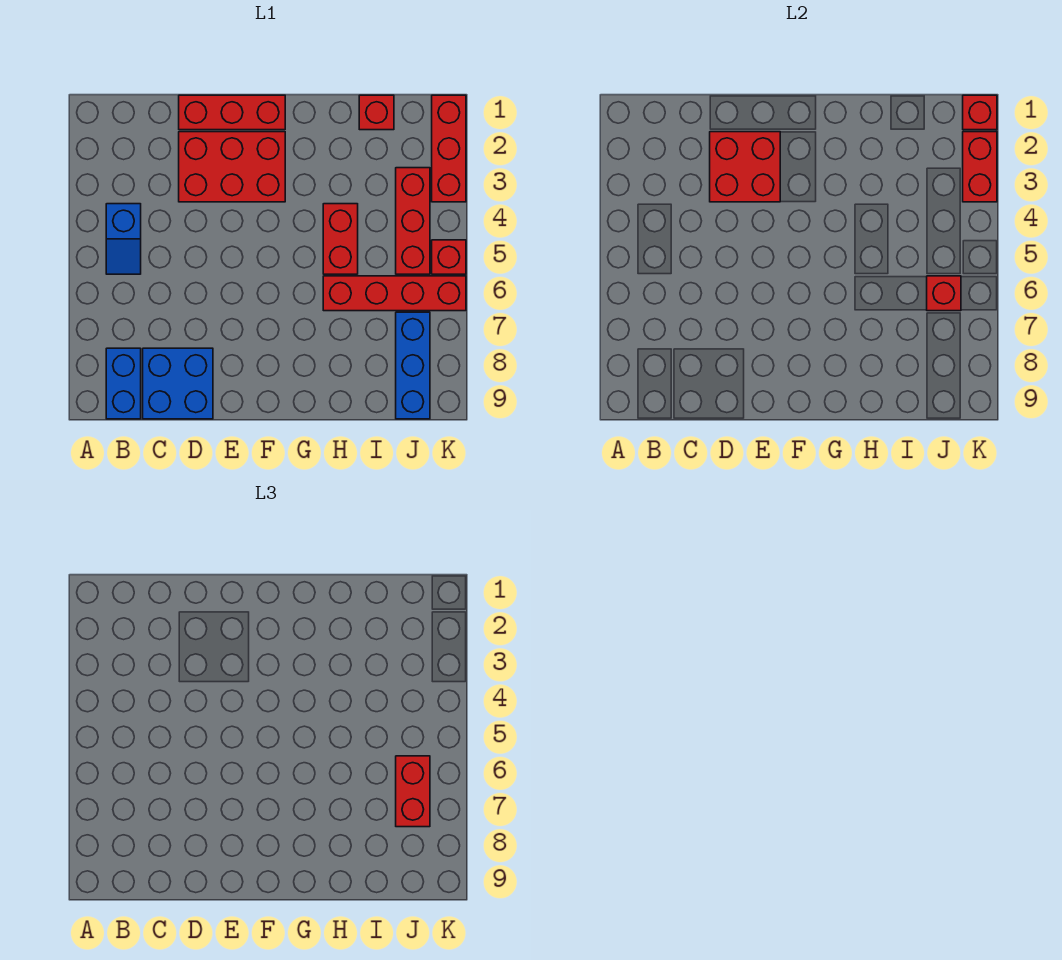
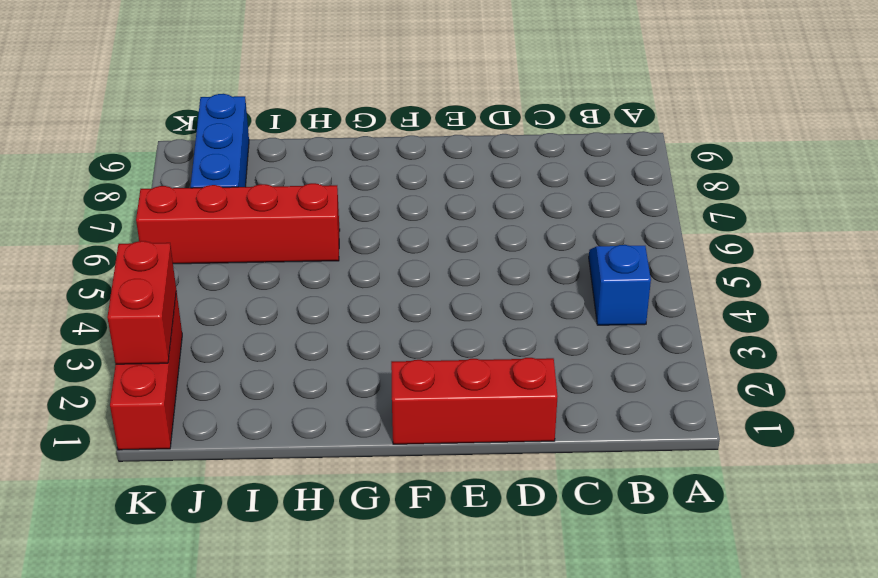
none -> blue 1x2 brick [106,348,141,419]
none -> blue 2x2 brick [143,348,213,419]
none -> red 2x3 brick [179,132,285,202]

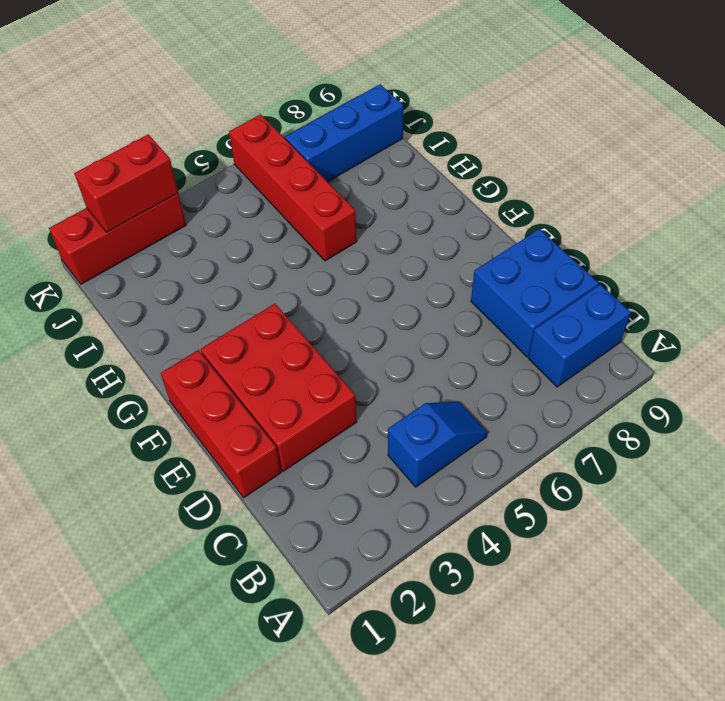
none -> red 1x2 brick [323,204,358,274]
none -> red 1x1 brick [359,95,394,130]
none -> red 1x3 brick [396,168,430,274]

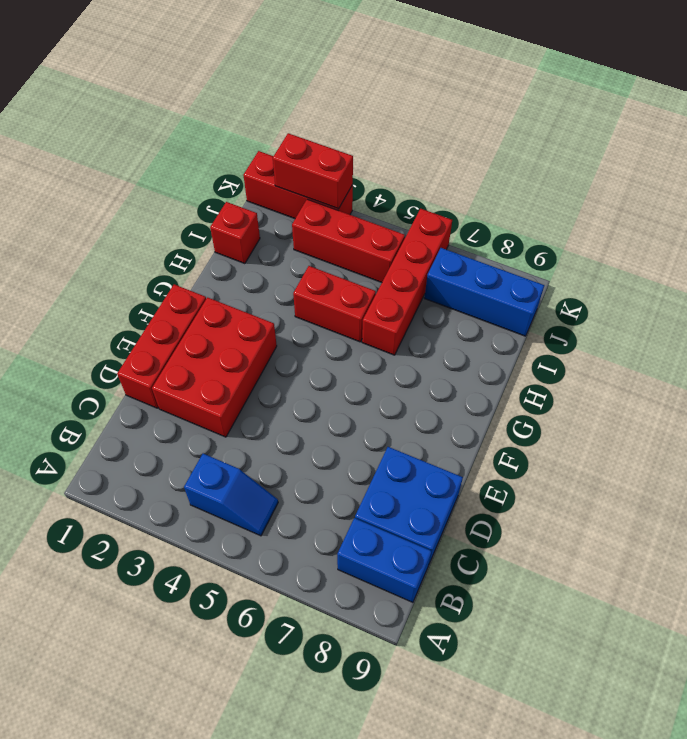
none -> red 1x1 brick [432,240,466,274]
none -> red 2x2 brick [710,132,780,202]
none -> red 1x1 brick [927,276,961,311]

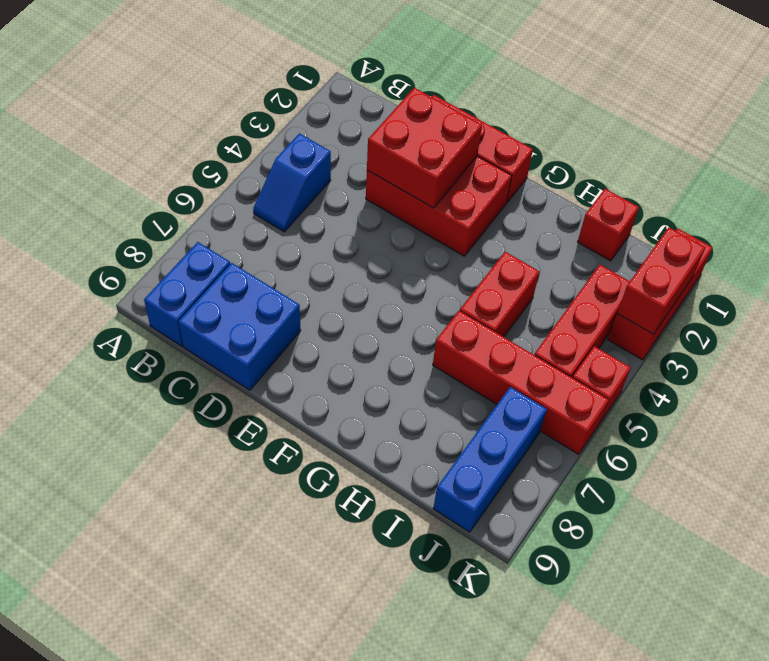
none -> red 1x1 brick [927,276,961,311]
none -> red 1x1 brick [963,95,997,130]
none -> red 1x2 brick [396,756,430,827]

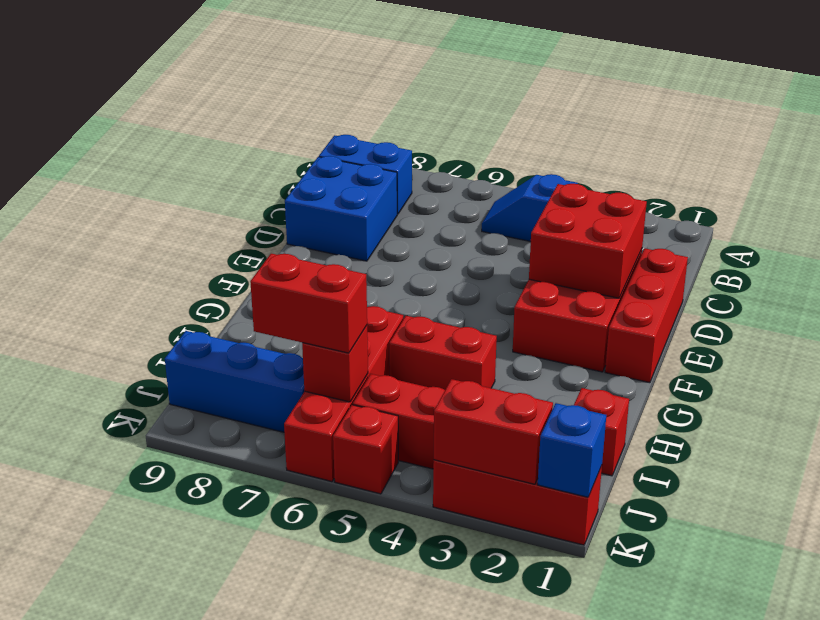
blue 1x1 brick [538,403,606,497] -> red 1x1 brick [963,95,997,130]

